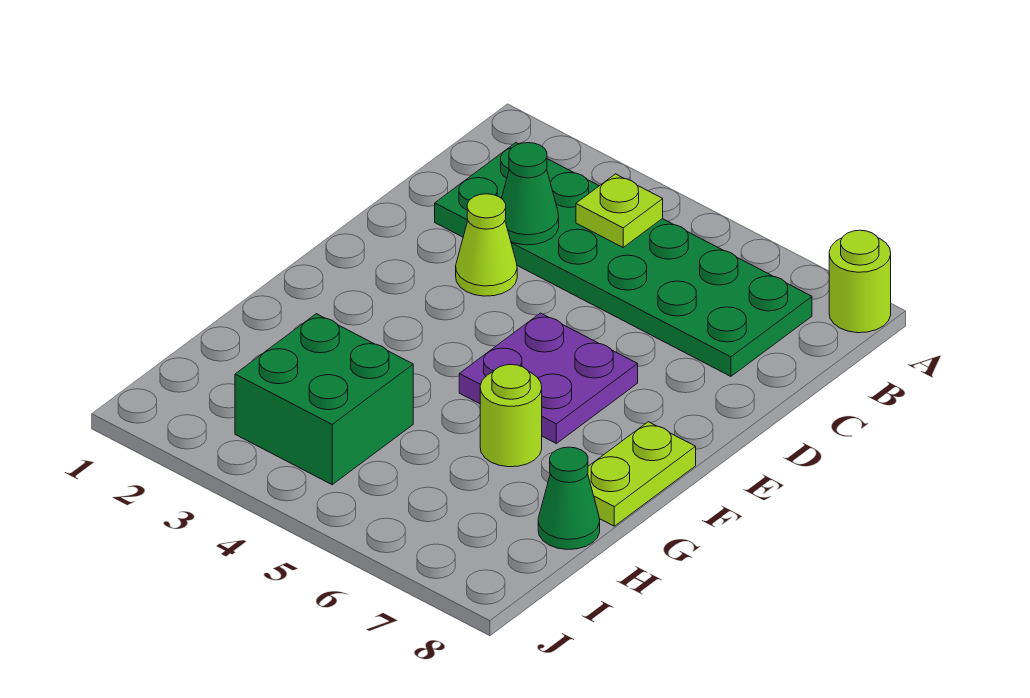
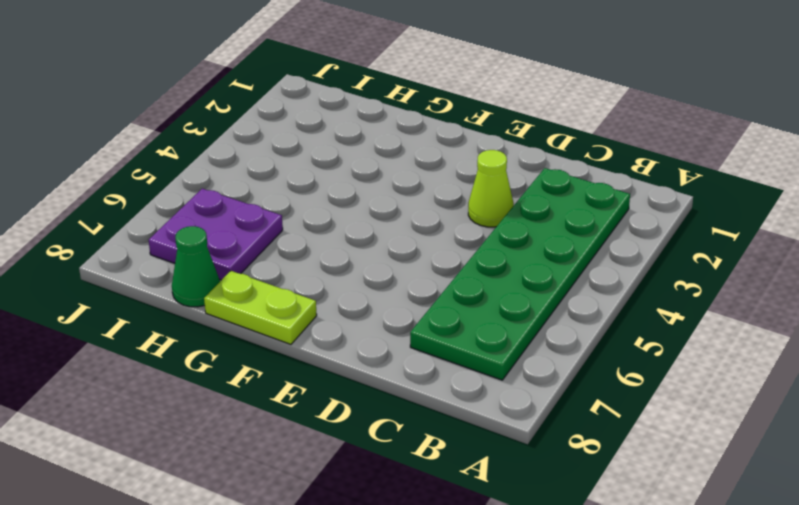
purple 2x2 plate [149,189,283,280] -> purple 2x2 plate moved to [459,313,638,443]
none -> lime 1x1 round brick [829,230,891,333]
none -> lime 1x1 round brick [480,365,542,467]

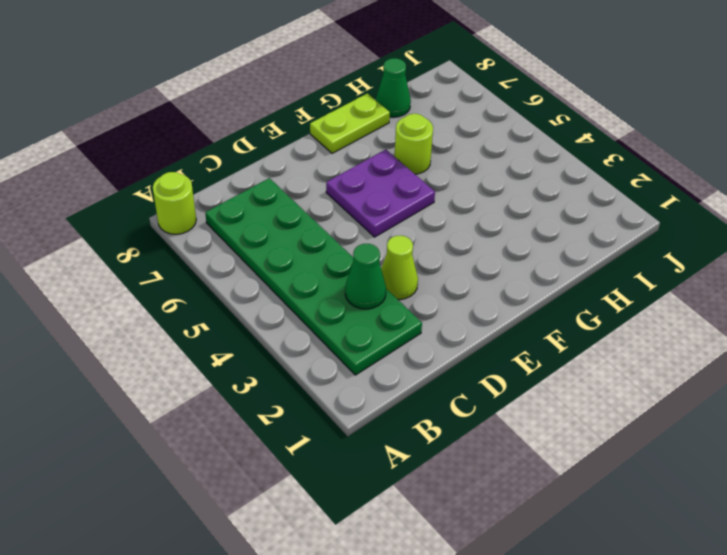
none -> green 2x2 brick [235,314,413,485]
none -> lime 1x1 plate [576,174,663,247]

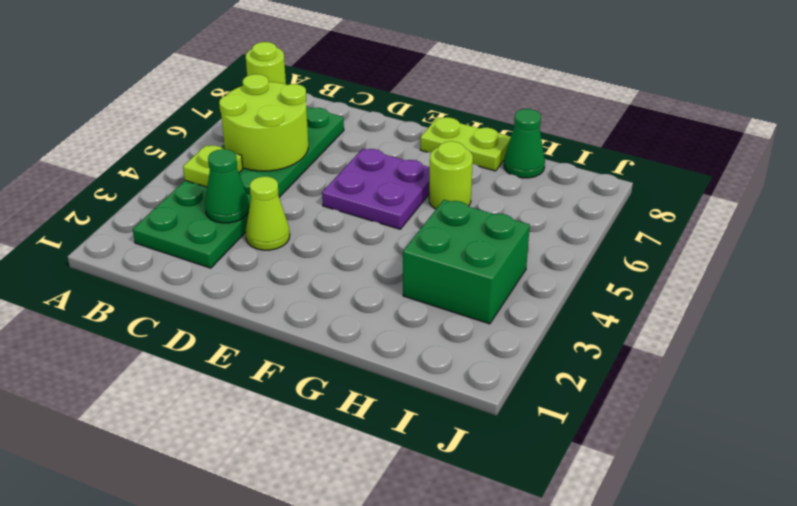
lime 2x2 round brick [219,74,308,171] -> none

